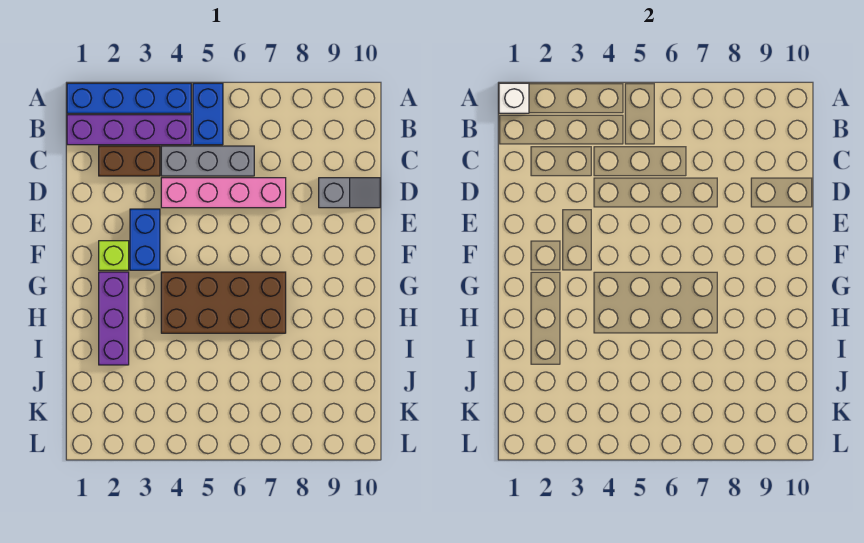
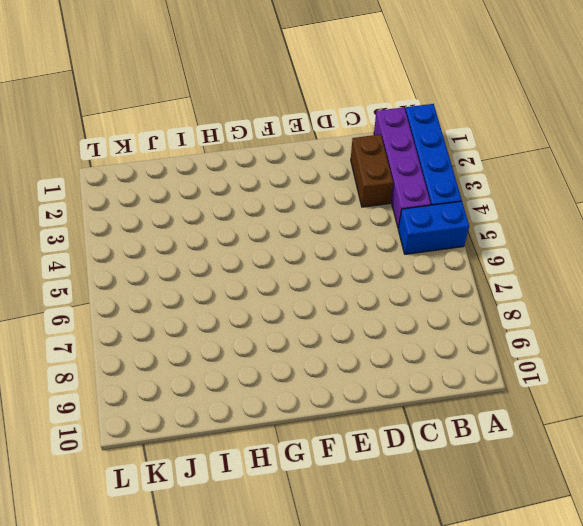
none -> grey 1x3 brick [161,146,254,176]
none -> pink 1x4 brick [161,178,286,208]
none -> grey 1x2 slope [319,178,380,208]

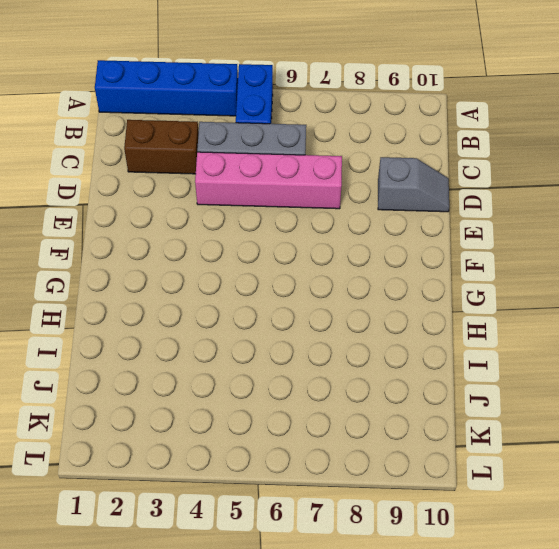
none -> purple 1x4 brick [67,115,191,145]
none -> blue 1x2 brick [130,209,160,270]
none -> lime 1x1 brick [99,241,129,270]

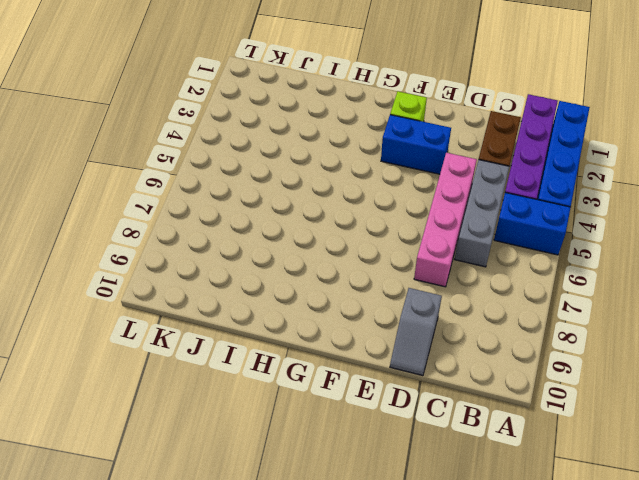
none -> purple 1x3 brick [99,272,129,365]
none -> brown 2x4 brick [161,272,286,333]
none -> white 1x1 brick [499,83,529,113]

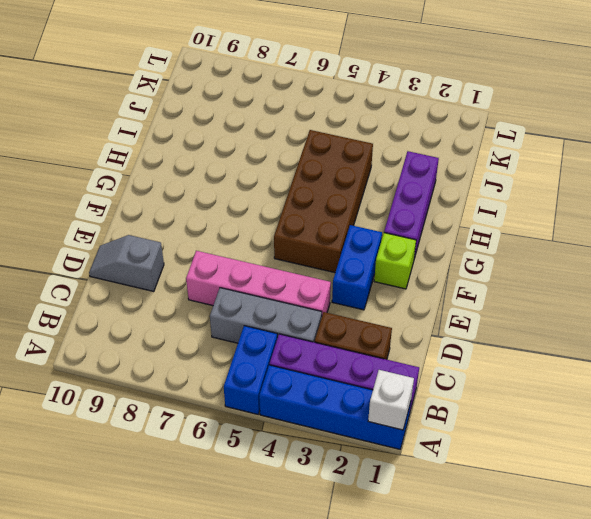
brown 2x4 brick [274,130,373,273] -> brown 2x4 brick turned to [161,272,286,333]

